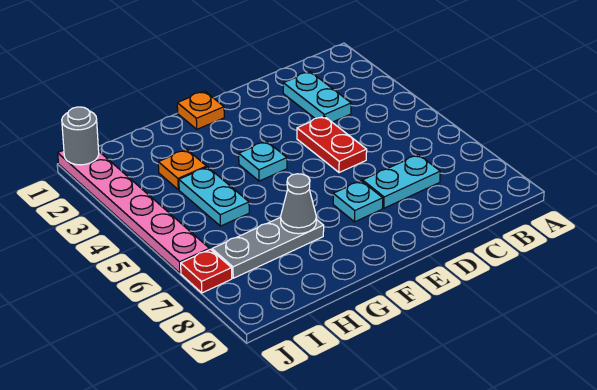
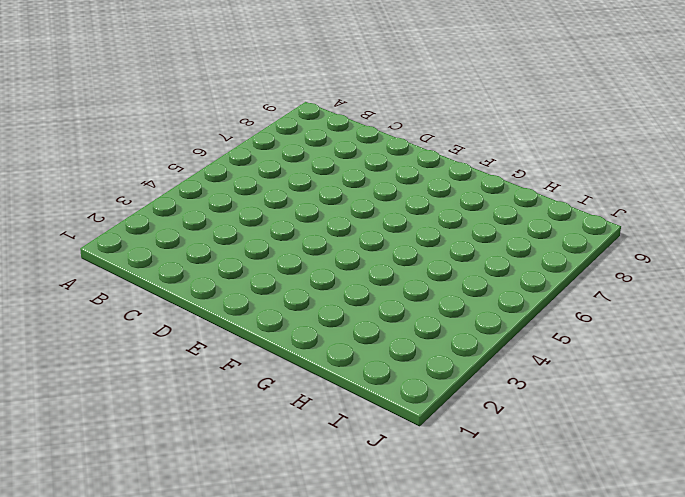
none -> cyan 1x2 plate [283,72,351,122]
none -> cyan 1x2 plate [363,155,440,208]
none -> red 1x2 plate [297,116,367,173]

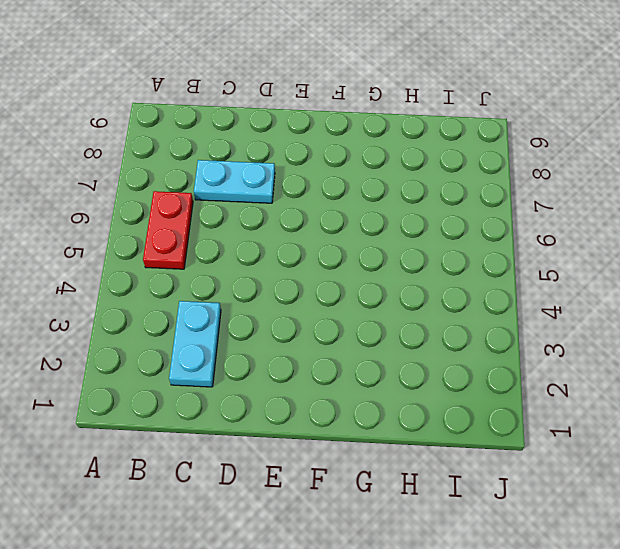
red 1x2 plate [143,191,193,269] -> red 1x2 plate moved to [297,116,367,173]
none -> cyan 1x1 plate [333,181,383,222]
none -> orange 1x1 plate [177,91,224,129]
none -> cyan 1x1 plate [239,141,287,181]

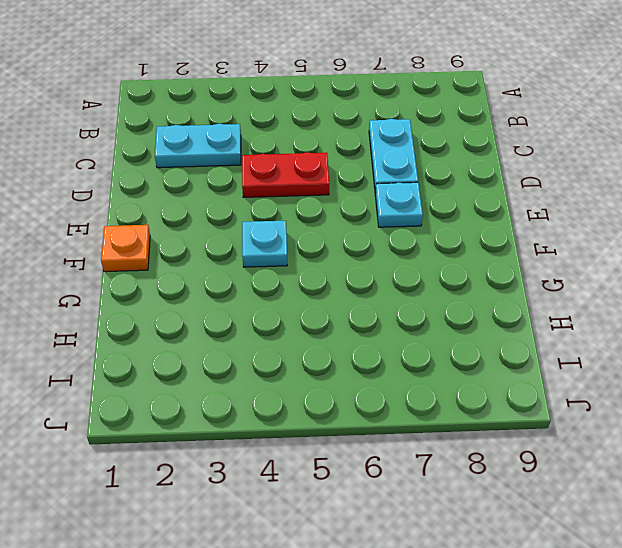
none -> grey 1x3 plate [212,217,324,278]
none -> orange 1x1 plate [158,150,207,190]
none -> cyan 1x2 plate [179,167,249,226]

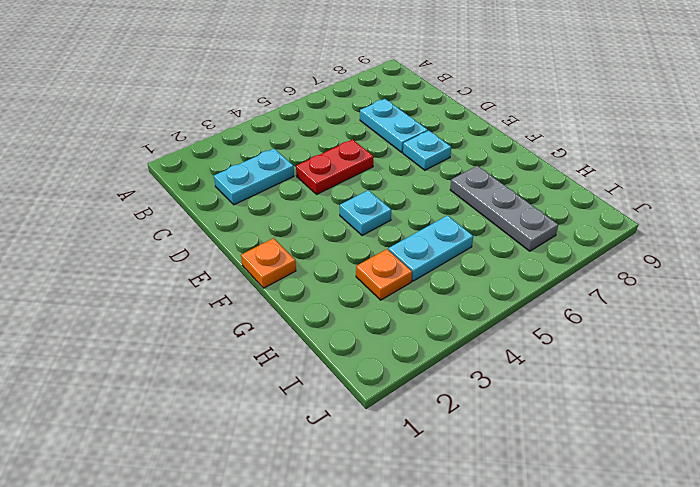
none -> pink 1x6 plate [58,150,210,273]
none -> red 1x1 plate [181,249,232,293]
none -> grey 1x1 cone [281,174,316,234]

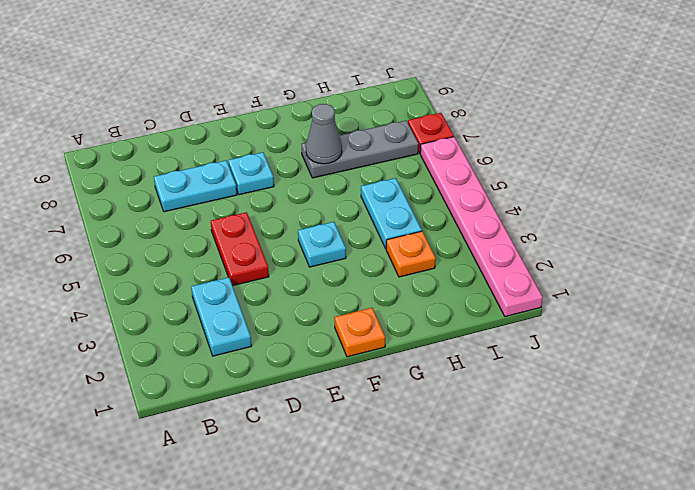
none -> grey 1x1 round brick [62,107,99,165]

